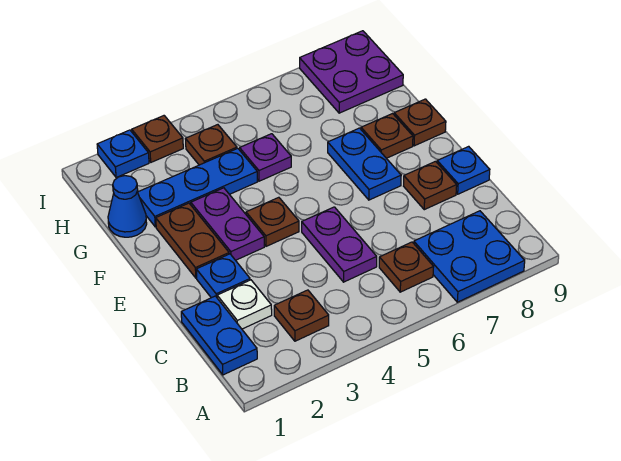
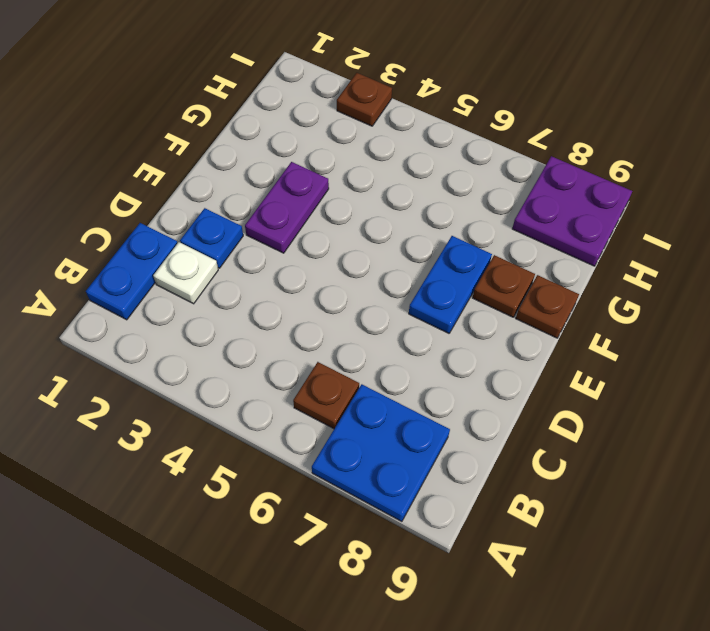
none -> brown 1x1 plate [274,290,329,341]
none -> purple 1x2 plate [302,207,377,282]
none -> brown 1x1 plate [404,161,457,210]

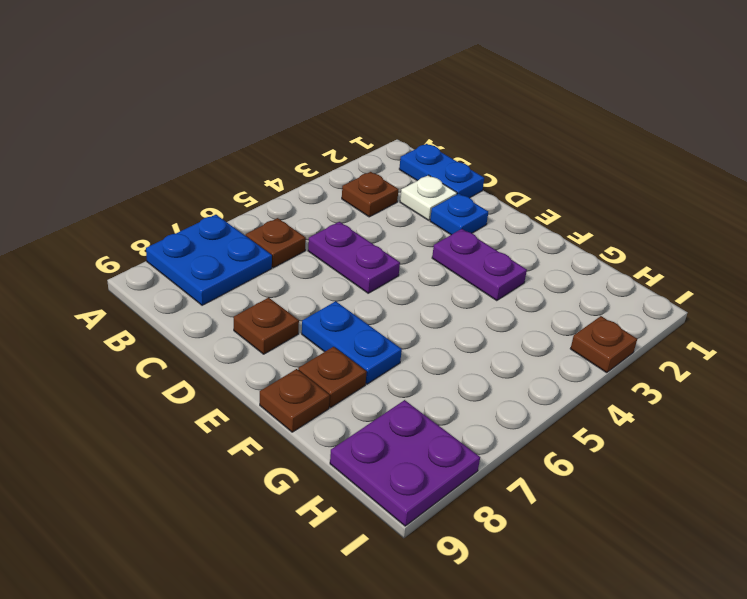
none -> blue 1x1 plate [437,146,490,194]
none -> brown 1x2 plate [156,203,229,278]
none -> brown 1x1 plate [246,197,299,246]

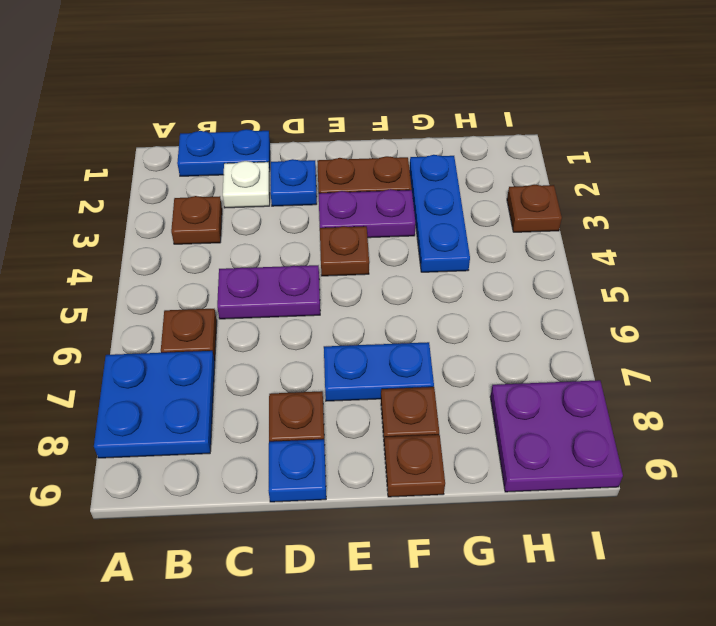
none -> blue 1x1 cone [108,176,147,237]
none -> purple 1x1 plate [240,134,291,181]
none -> brown 1x1 plate [186,125,237,165]

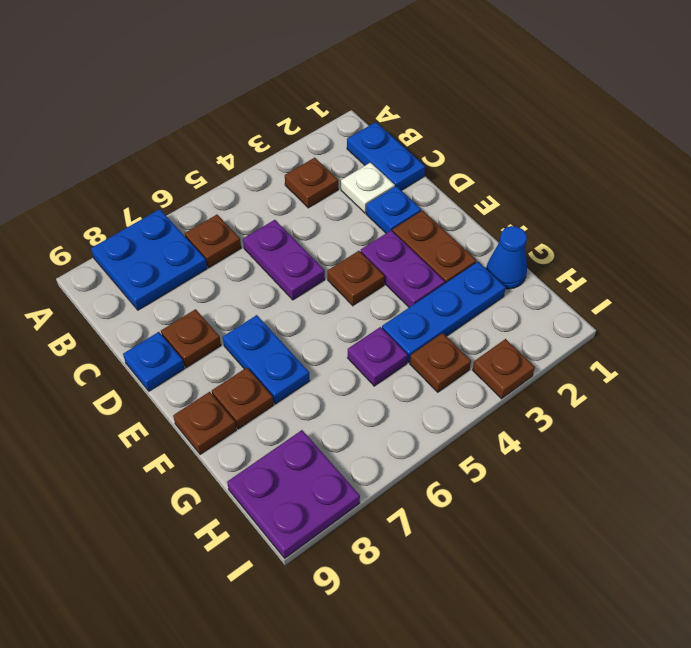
none -> blue 1x1 plate [97,130,149,178]

